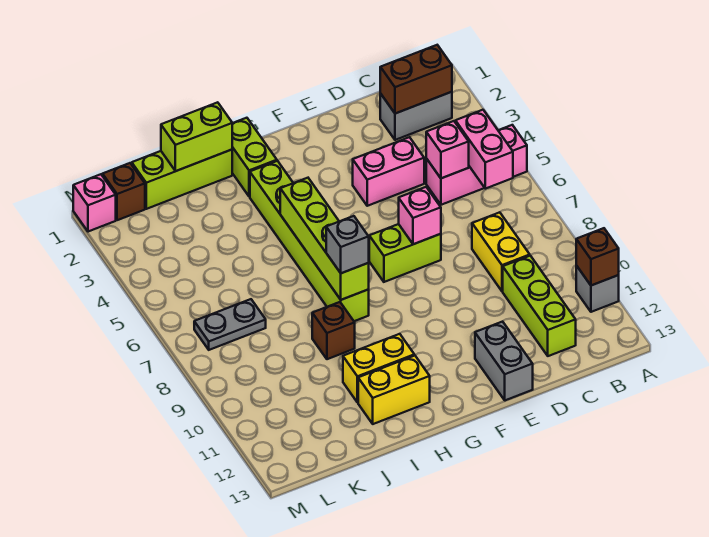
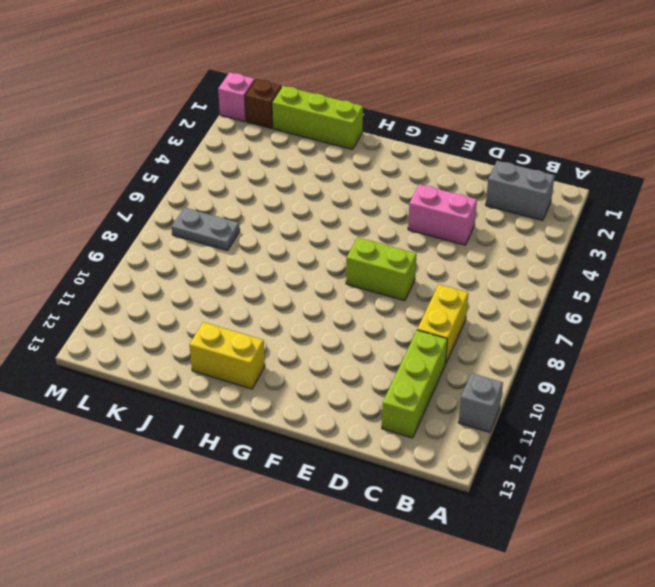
none -> pink 1x3 brick [426,125,527,205]
none -> grey 1x2 brick [475,321,533,400]
none -> lime 1x2 brick [232,118,277,197]

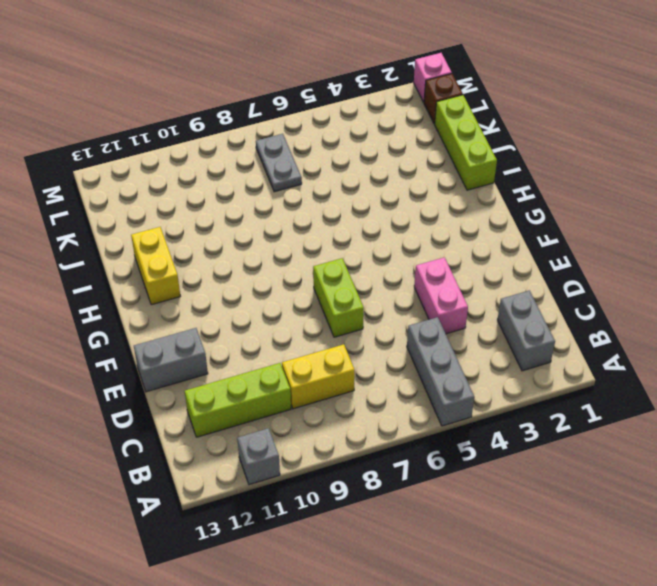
grey 1x3 brick [407,317,474,426] -> pink 1x3 brick [426,125,527,205]
none -> lime 1x2 brick [232,118,277,197]
none -> lime 1x6 brick [250,161,369,321]
none -> yellow 1x2 brick [343,334,414,403]

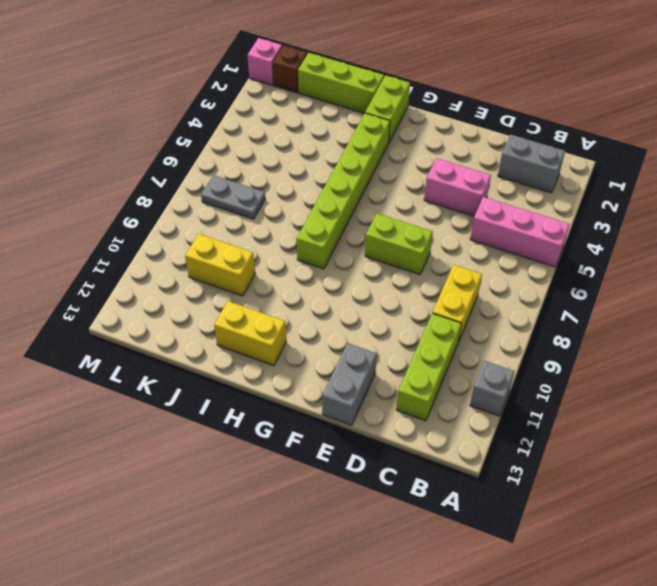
yellow 1x2 brick [185,234,255,296] -> yellow 1x2 brick moved to [343,334,414,403]
none -> brown 1x1 brick [312,302,355,359]
none -> brown 1x1 brick [576,228,619,285]
none -> brown 1x2 brick [380,45,452,114]

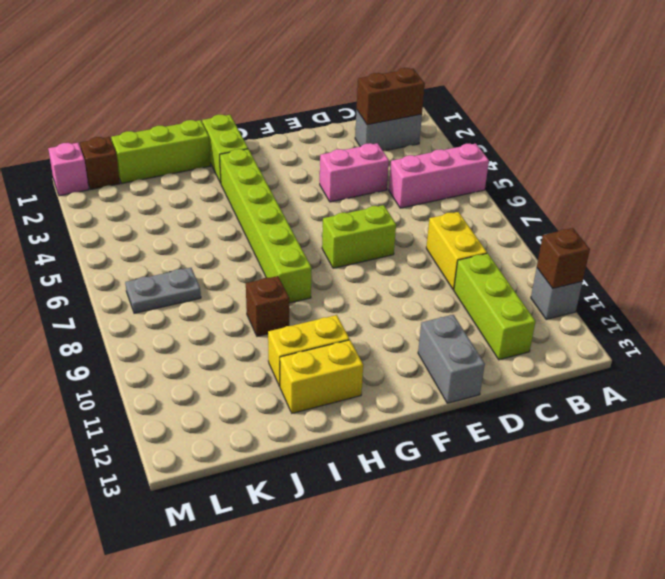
none -> pink 1x2 brick [455,110,513,189]
none -> pink 1x1 brick [426,121,469,178]
none -> pink 1x1 brick [399,187,441,244]

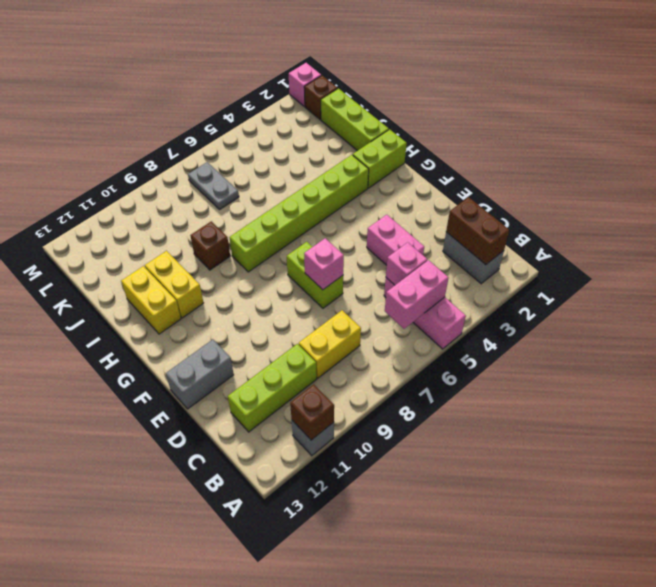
none -> lime 1x4 brick [280,178,369,300]
none -> lime 1x2 brick [161,102,232,171]
none -> grey 1x1 brick [326,216,369,273]

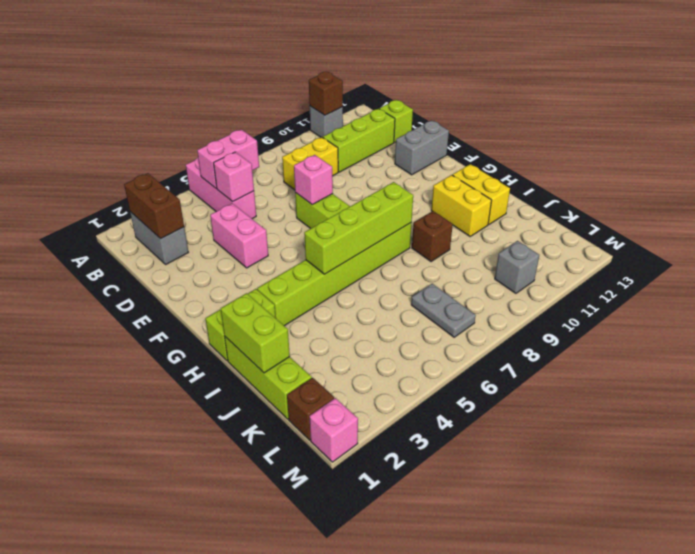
lime 1x1 brick [379,100,413,142] -> none
grey 1x1 brick [495,241,539,293] -> grey 1x1 brick moved to [326,216,369,273]

